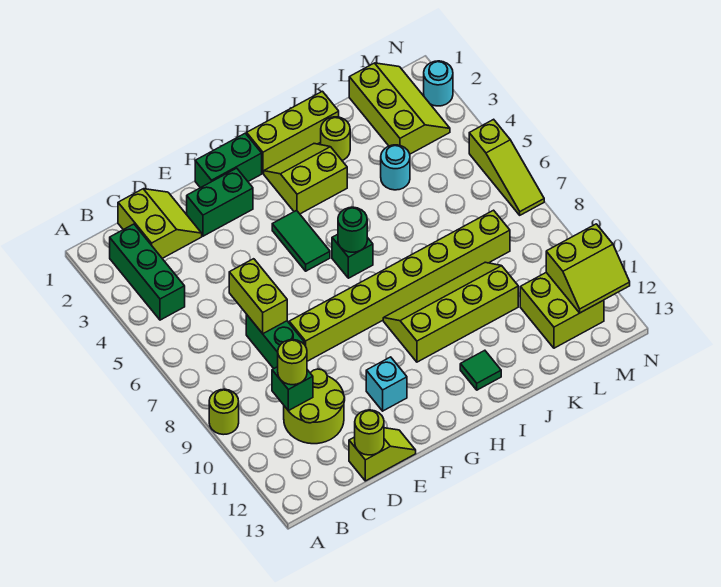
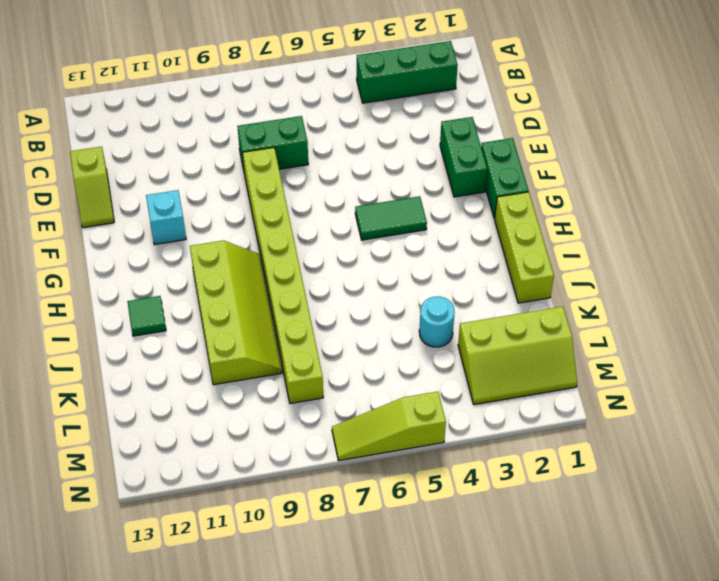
none -> lime 1x1 round brick [209,389,239,435]
none -> lime 2x2 slope [118,189,202,258]
none -> lime 2x2 round brick [284,369,345,444]

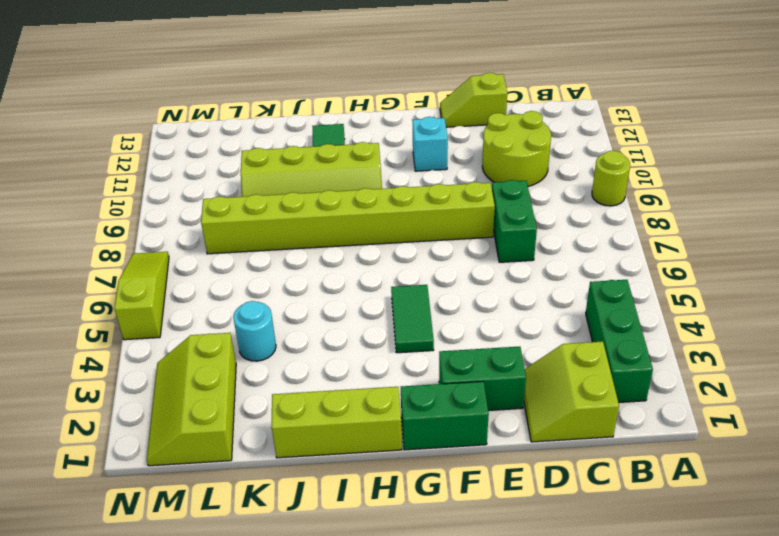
none -> lime 2x2 slope [264,144,347,214]
none -> green 1x1 brick [332,234,373,278]
none -> lime 1x1 round brick [321,117,350,160]

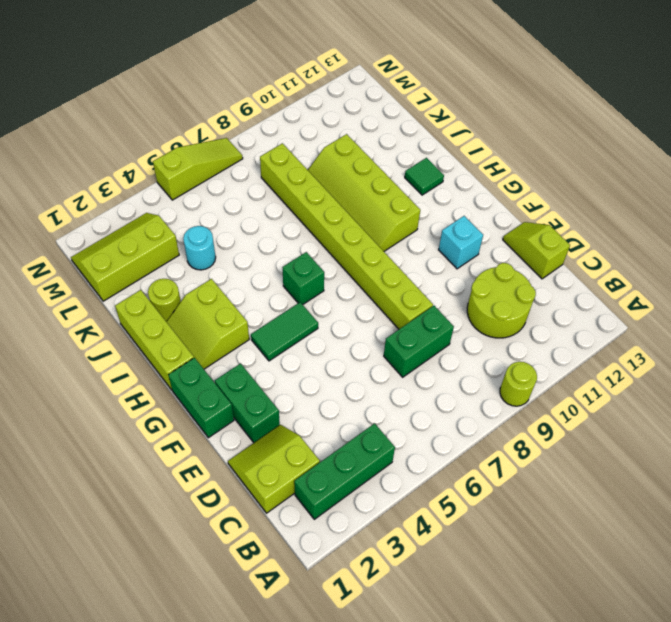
none -> lime 2x2 brick [520,273,604,348]
none -> cyan 1x1 round brick [424,61,453,106]
none -> green 1x1 brick [272,367,313,411]

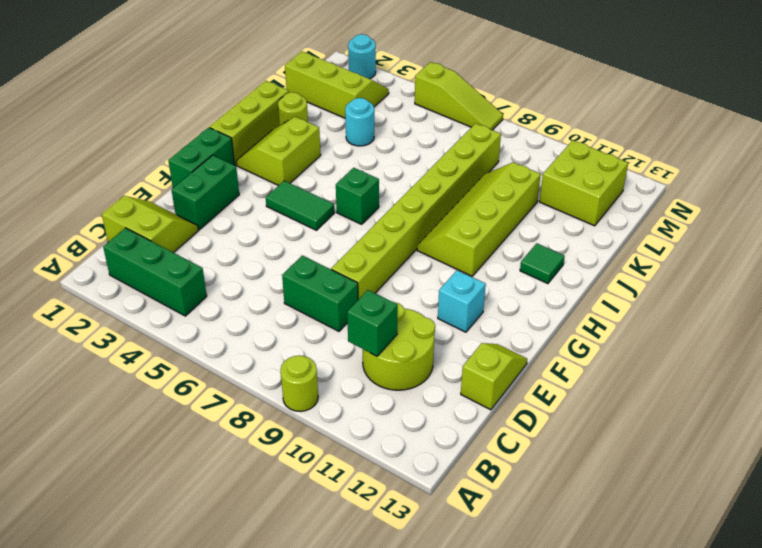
none -> lime 1x2 brick [229,259,287,334]
none -> lime 1x1 round brick [355,410,384,455]
none -> green 1x1 round brick [338,207,367,252]

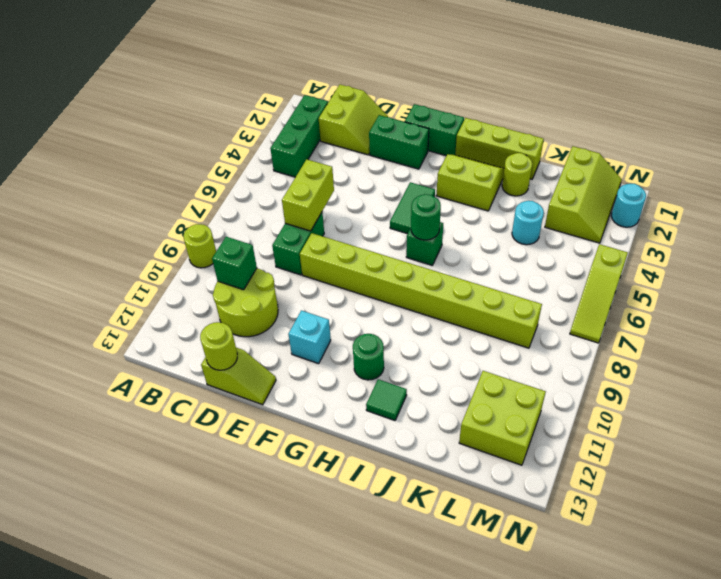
green 1x1 round brick [353,334,384,380] -> none
none -> lime 2x4 slope [383,262,518,362]
none -> lime 2x2 slope [546,224,630,313]
none -> lime 1x1 round brick [278,340,307,385]

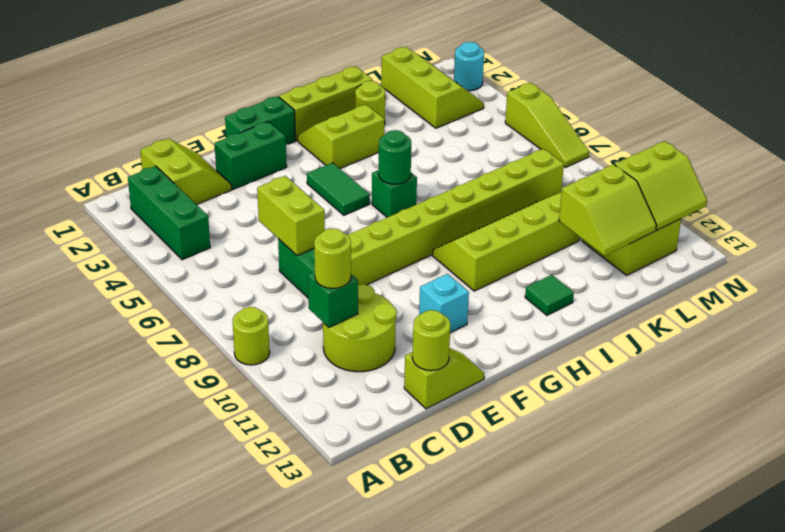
lime 2x2 slope [559,164,656,256] -> none
none -> cyan 1x1 round brick [381,145,410,190]

